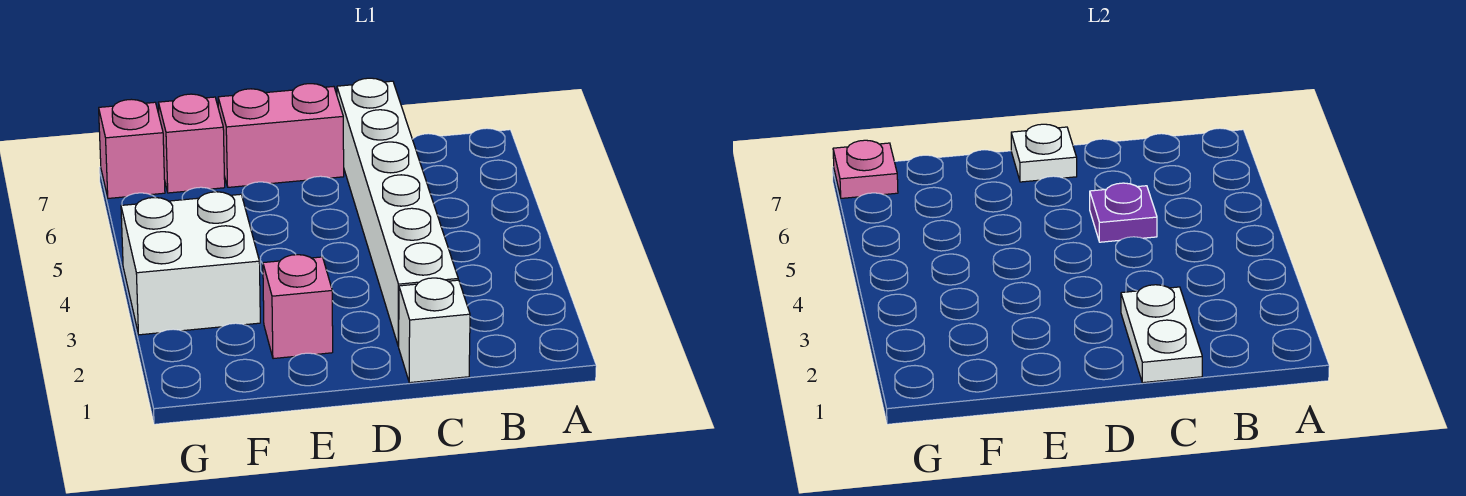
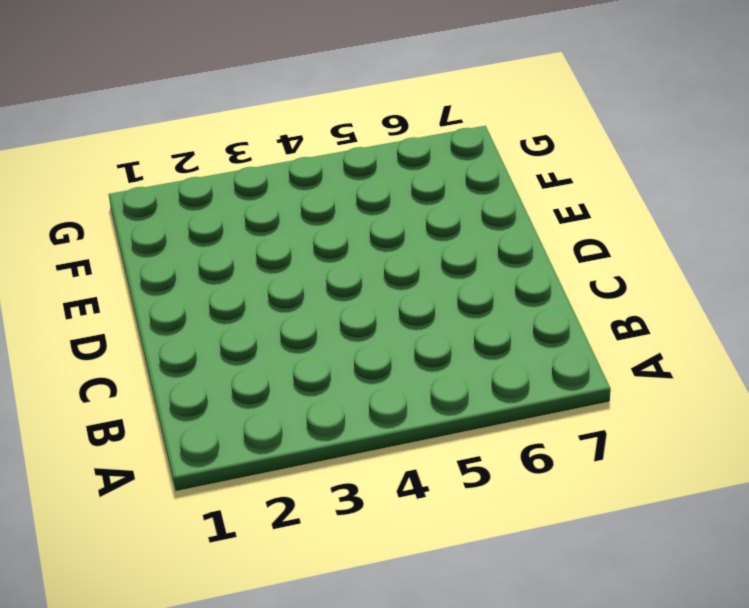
none -> white 1x1 brick [399,278,470,383]
none -> white 1x6 brick [337,78,458,346]

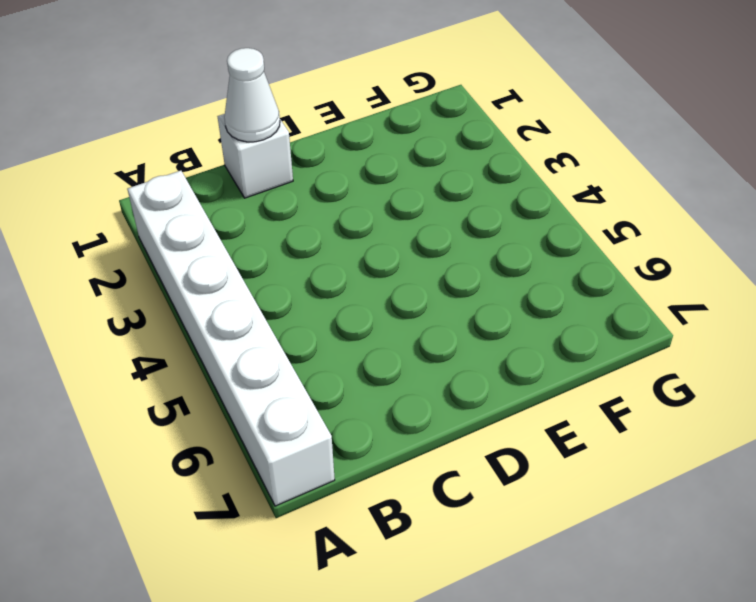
white 1x6 brick [128,171,335,506] -> white 1x6 brick moved to [337,78,458,346]
white 1x1 cone [224,48,280,142] -> white 1x2 plate [1121,285,1202,383]
none -> pink 1x2 brick [218,84,344,187]
none -> pink 1x1 brick [263,255,333,359]

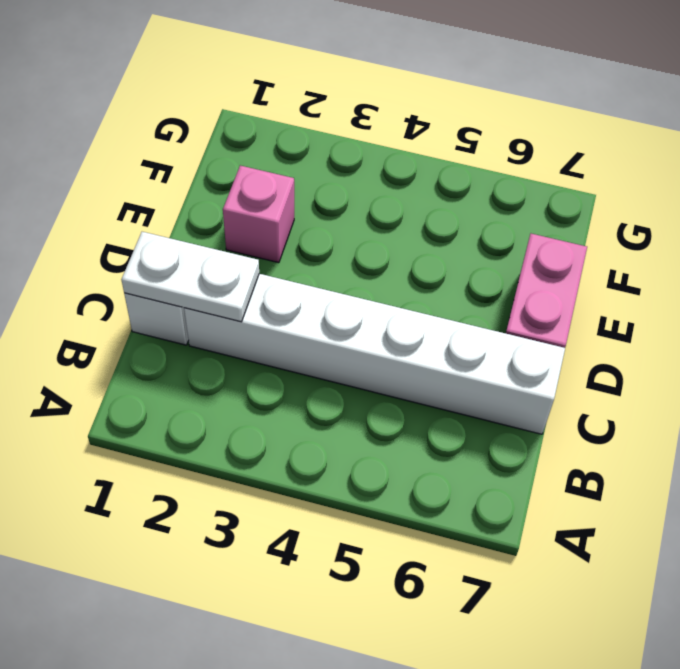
none -> white 2x2 brick [121,192,260,335]
none -> pink 1x1 brick [158,94,225,193]

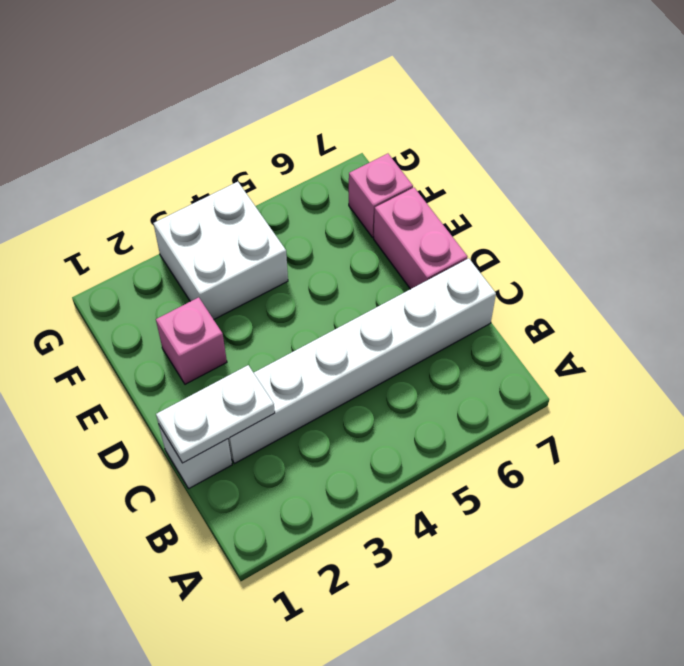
none -> pink 1x1 brick [99,99,165,198]
none -> purple 1x1 plate [1090,183,1157,242]

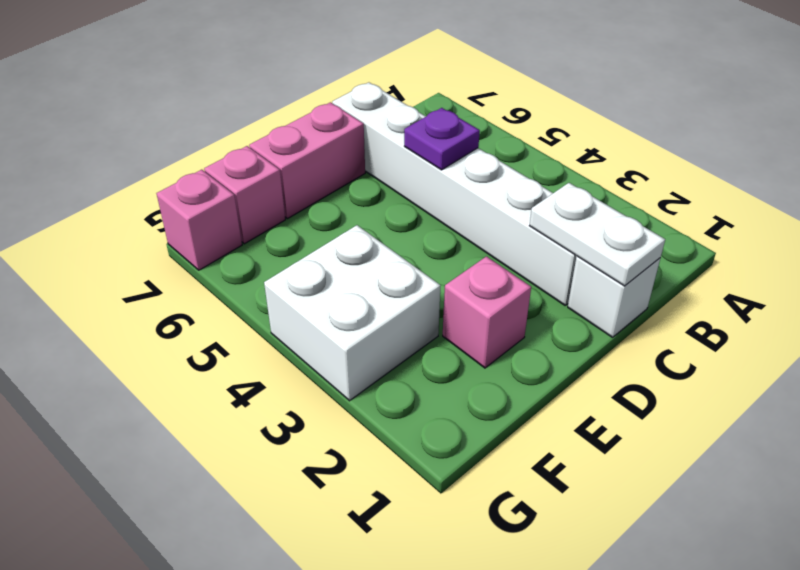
none -> white 1x1 plate [1011,124,1077,182]
none -> pink 1x1 plate [833,140,898,198]

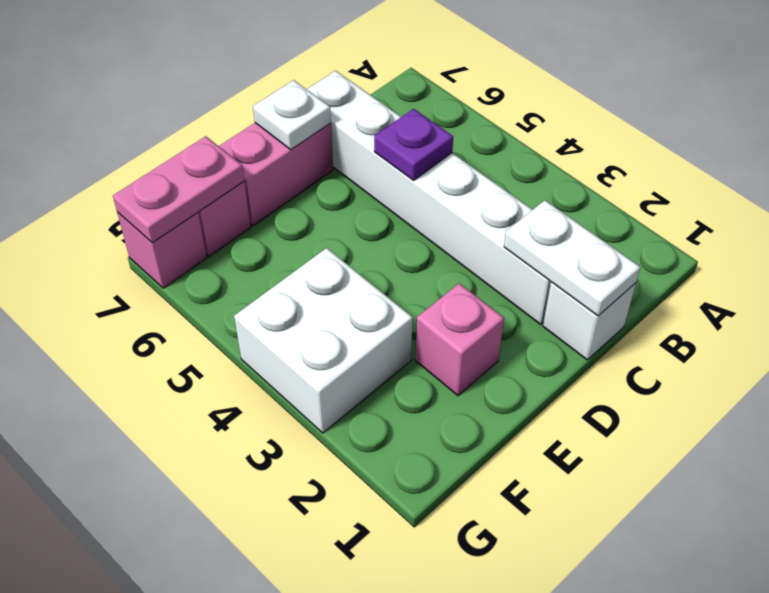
pink 1x2 plate [113,136,244,243] -> pink 1x1 plate [833,140,898,198]

